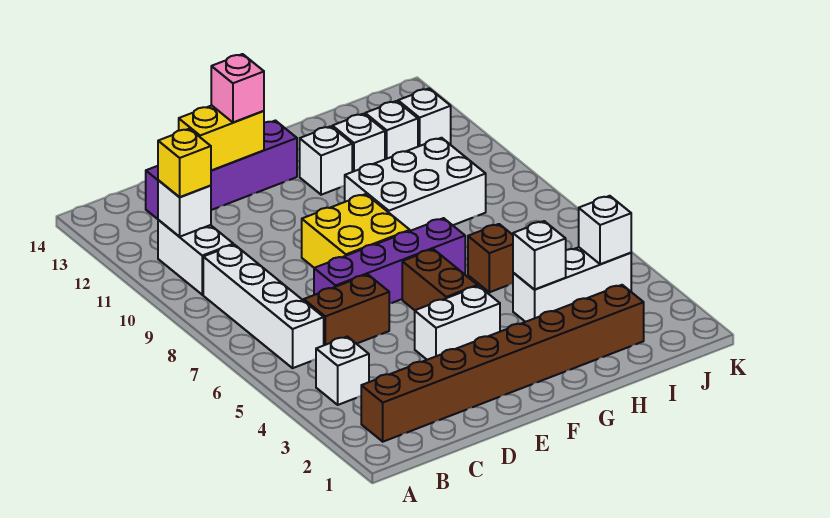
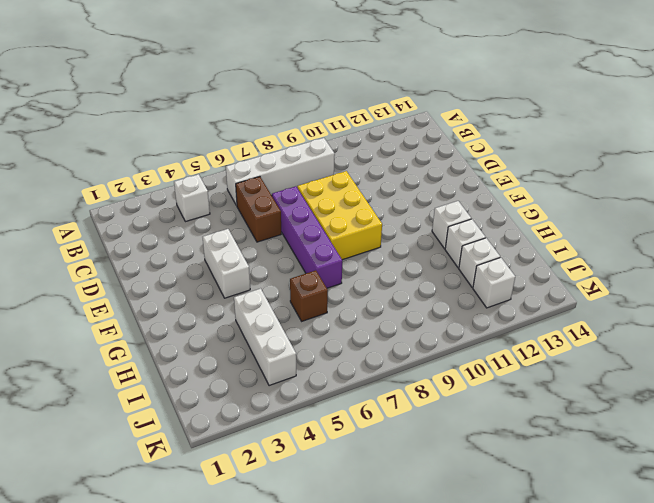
yellow 2x3 brick [297,171,382,260] -> yellow 2x2 brick [302,194,410,268]
none -> brown 1x8 brick [361,285,644,442]
none -> white 1x2 brick [158,220,233,295]
none -> purple 1x4 brick [146,121,297,219]

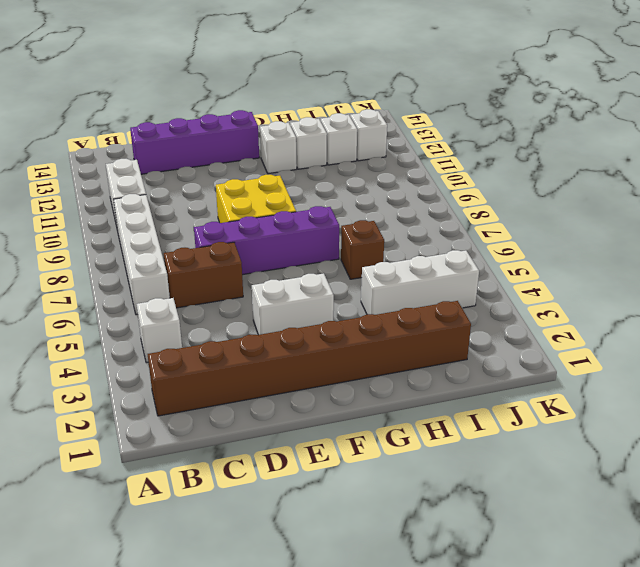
none -> brown 1x2 brick [402,249,478,310]
none -> white 2x3 brick [345,138,486,231]
none -> white 1x1 brick [158,180,211,237]

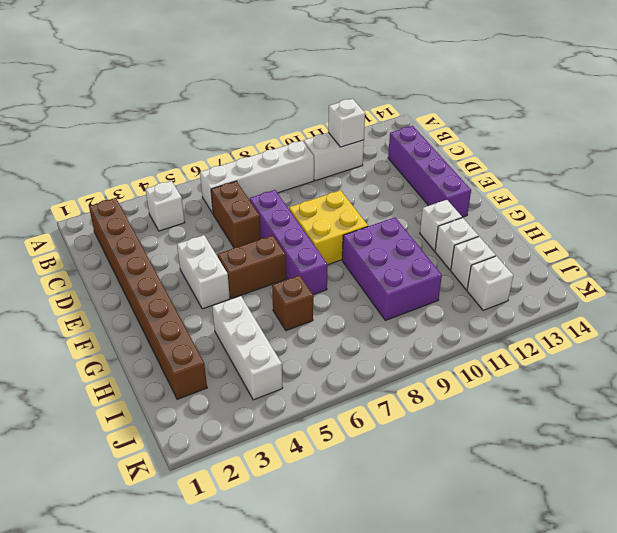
purple 2x3 brick [342,218,442,320] -> white 2x3 brick [345,138,486,231]
none -> yellow 1x2 brick [179,105,264,170]
none -> white 1x1 brick [513,221,566,290]
none -> white 1x1 brick [579,196,631,264]

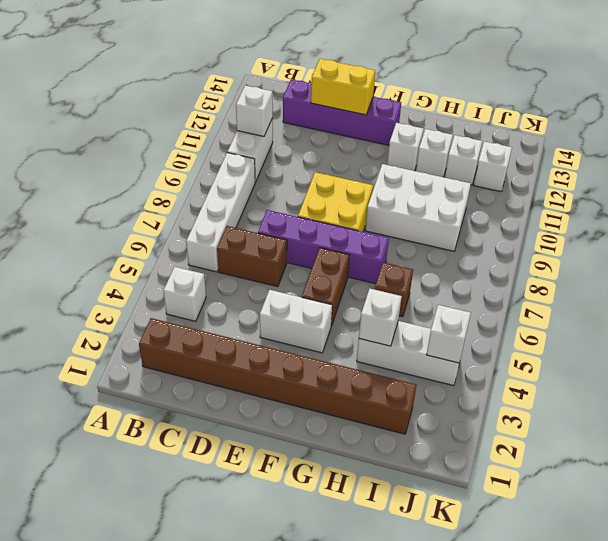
none -> yellow 1x1 brick [158,129,211,197]
none -> pink 1x1 brick [211,54,264,123]

